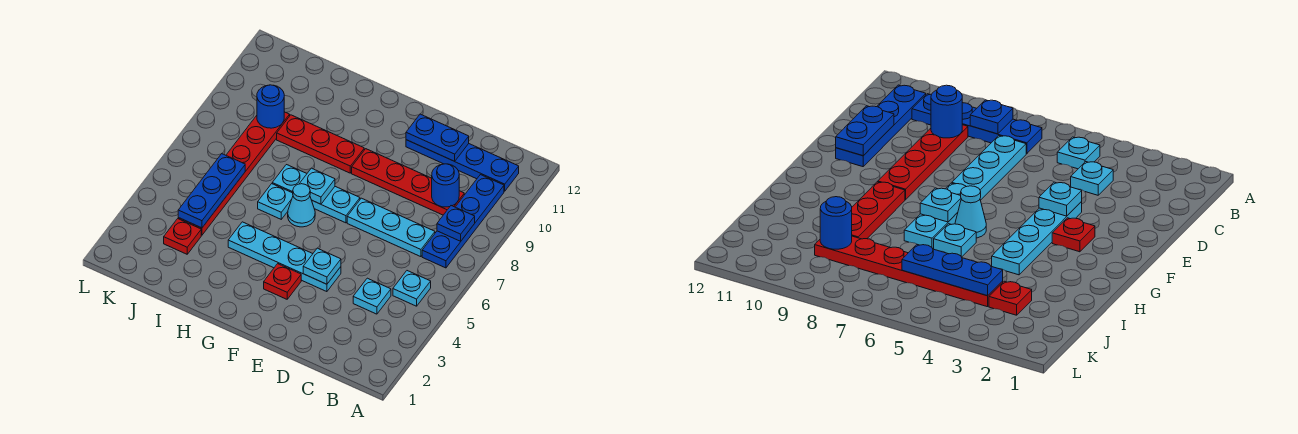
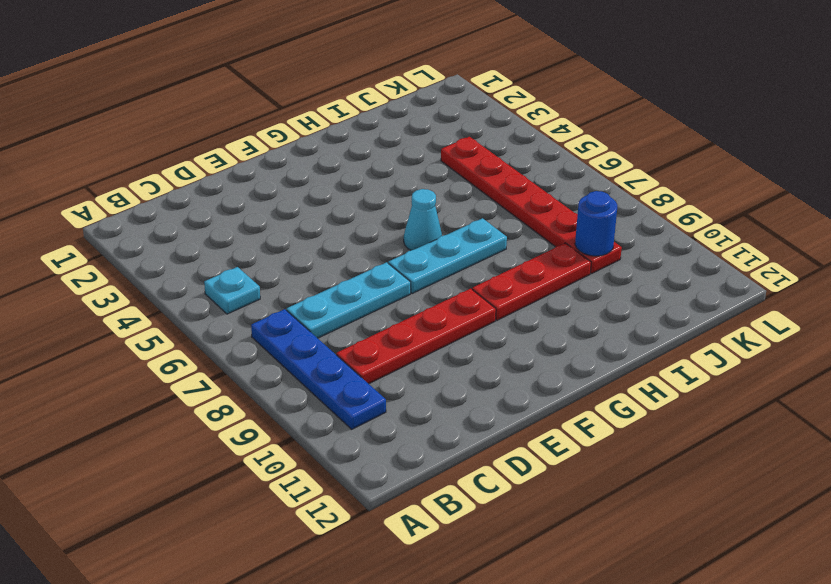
none -> blue 1x4 plate [406,140,519,191]
none -> cyan 1x1 plate [353,278,391,314]
none -> cyan 1x4 plate [228,222,341,292]

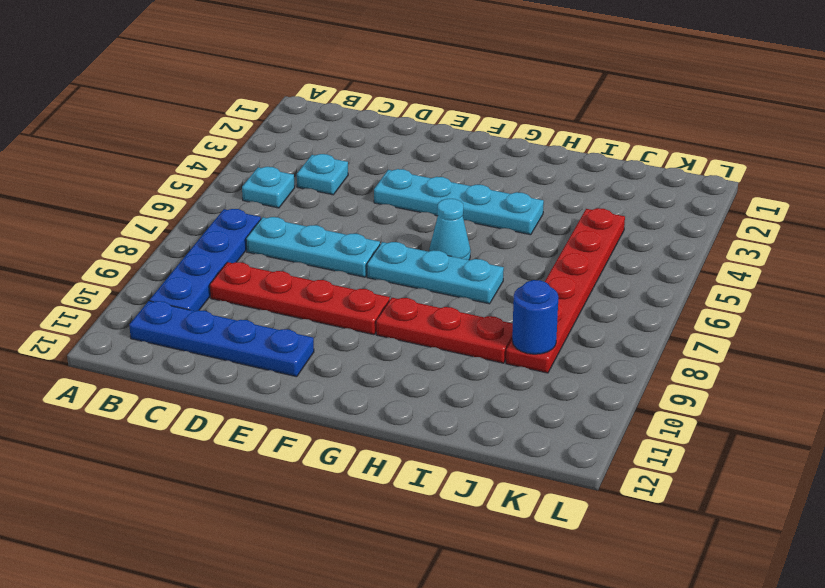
none -> red 1x1 plate [264,264,301,299]
none -> cyan 1x1 plate [258,184,293,219]
none -> red 1x1 plate [164,219,201,254]

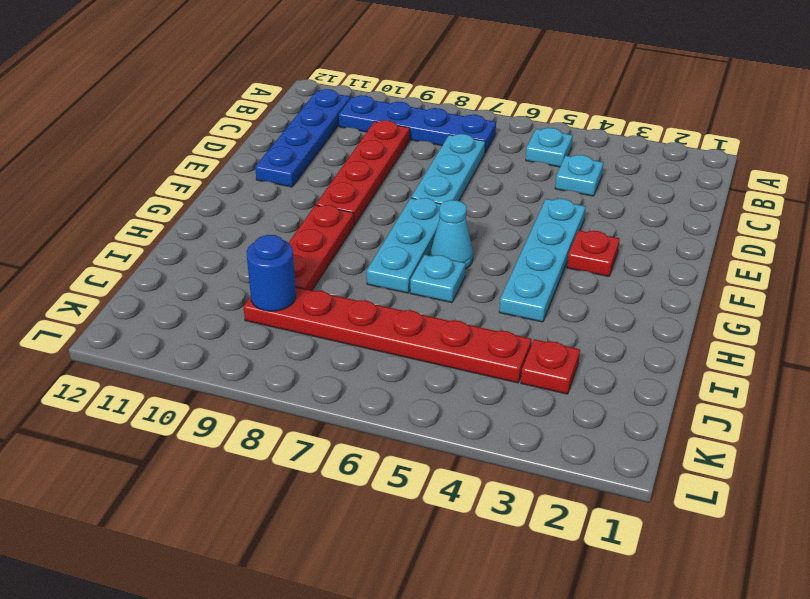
none -> blue 1x1 plate [437,206,475,241]
none -> blue 1x1 round brick [432,164,459,207]
none -> blue 1x2 plate [406,114,469,161]

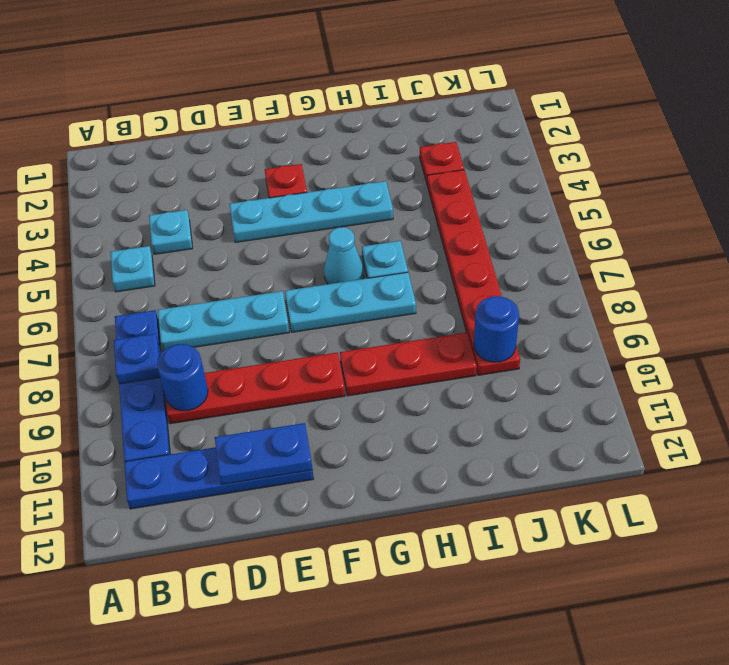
none -> cyan 1x1 plate [303,248,341,284]
none -> cyan 1x1 plate [300,168,335,204]
none -> blue 1x3 plate [178,154,245,228]

